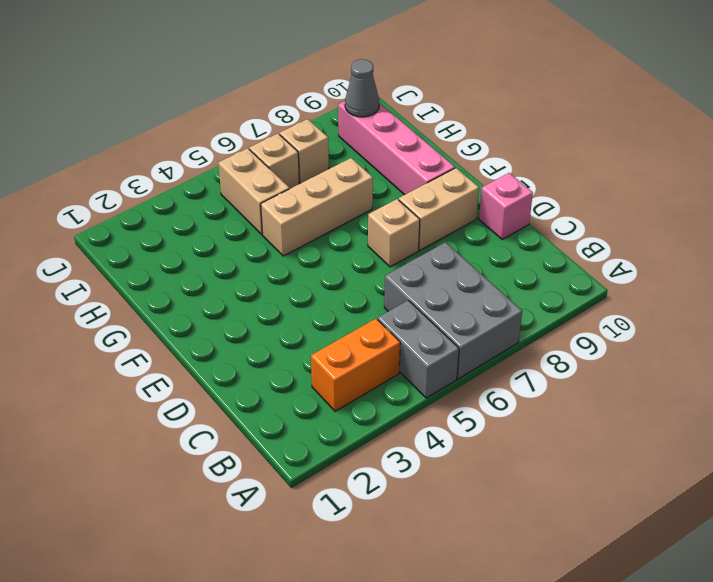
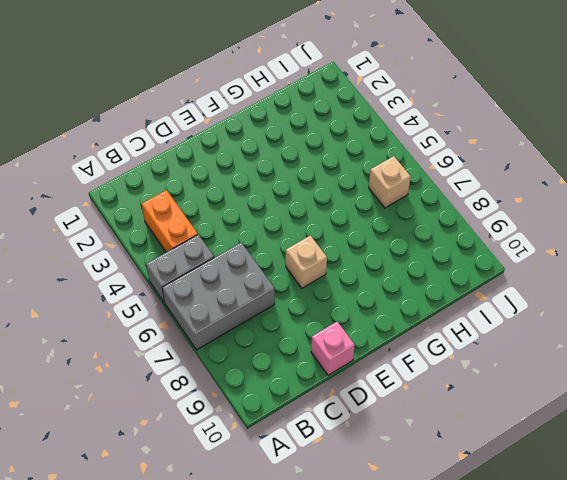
none -> tan 1x2 brick [399,168,479,250]
none -> pink 1x4 brick [338,101,455,195]
none -> tan 1x3 brick [261,158,373,256]

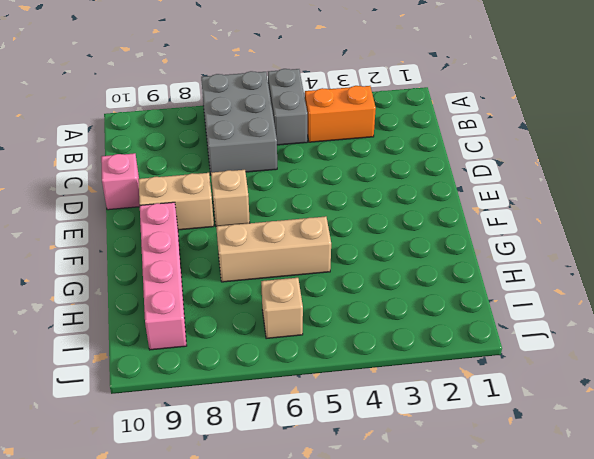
none -> tan 1x2 brick [218,148,289,234]
none -> tan 1x1 brick [280,119,329,183]
none -> grey 1x1 cone [345,59,379,117]

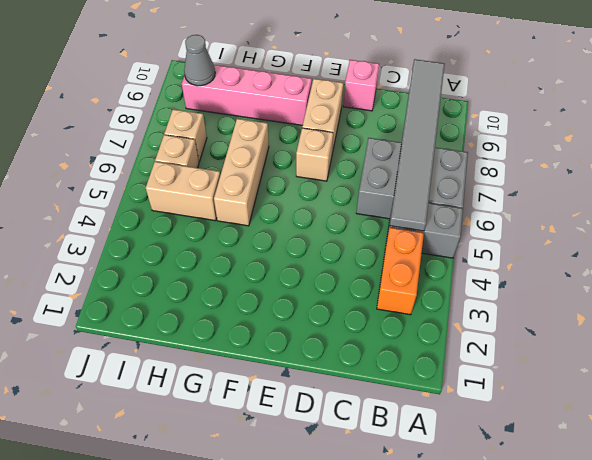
grey 1x6 tile [390,59,445,231] -> none

